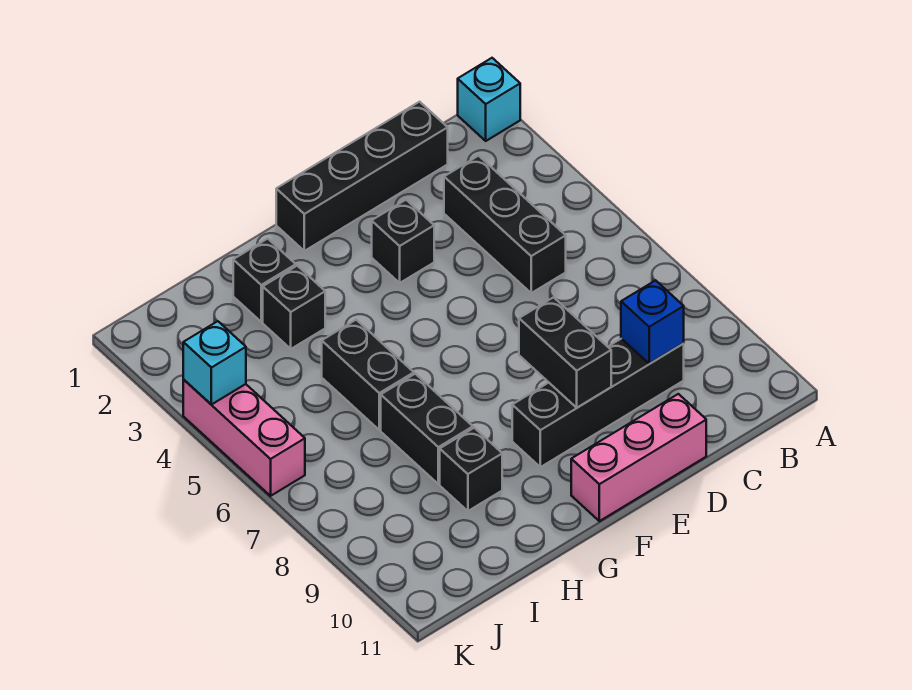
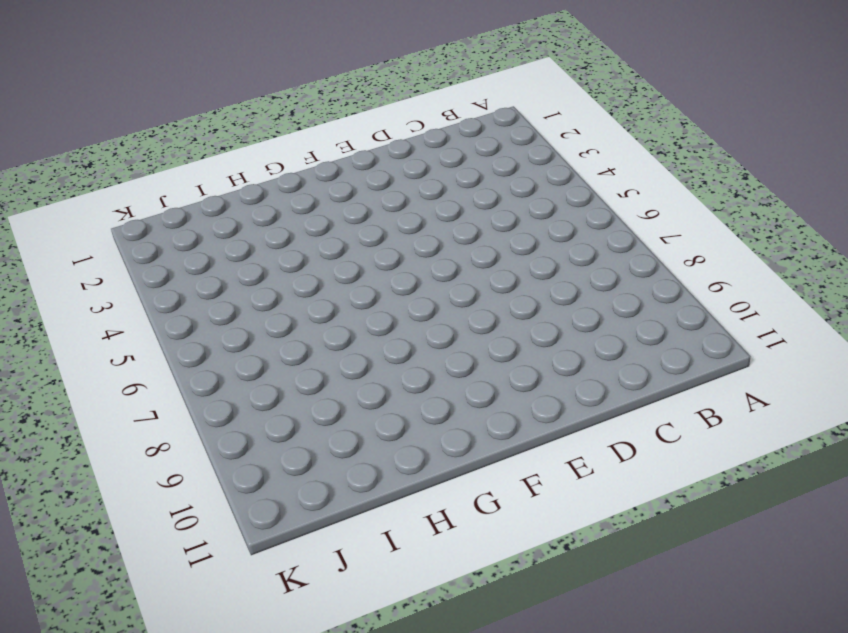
none -> cyan 1x1 brick [458,58,520,141]
none -> black 1x4 brick [276,102,448,251]
none -> black 1x3 brick [444,156,566,293]

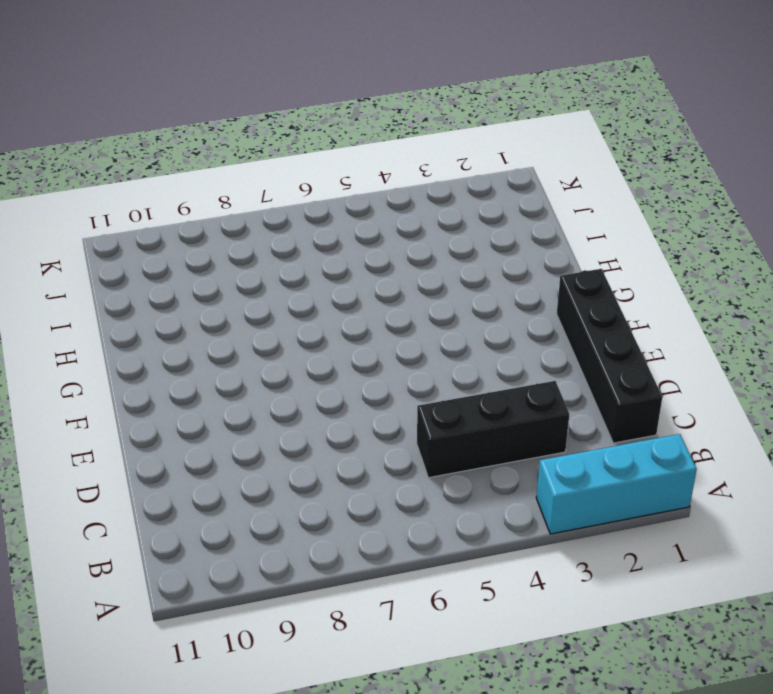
cyan 1x3 brick [536,434,697,534] -> cyan 1x1 brick [458,58,520,141]
none -> black 1x4 brick [512,339,684,467]
none -> pink 1x3 brick [571,394,706,521]
none -> black 1x1 brick [372,200,434,283]

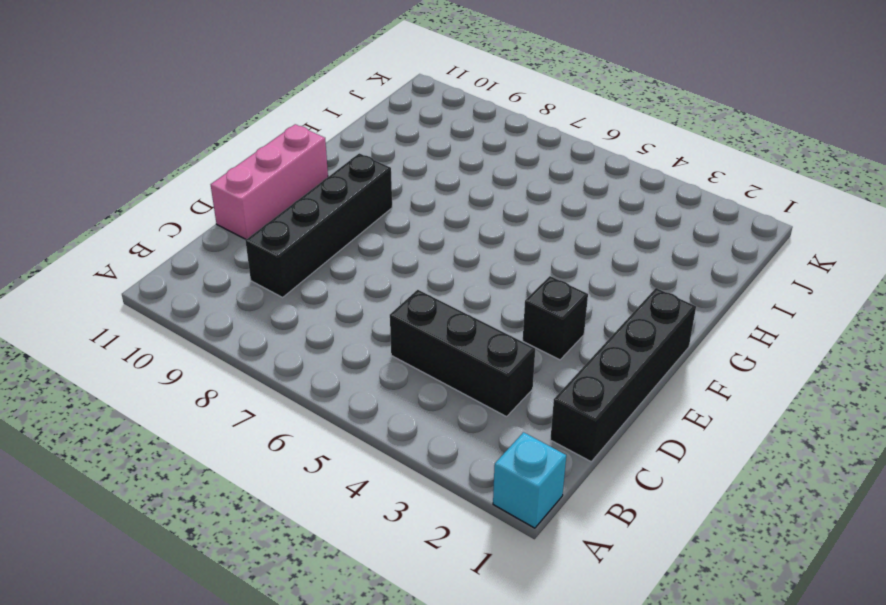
none -> black 1x1 brick [233,239,296,322]
none -> black 1x1 brick [263,266,325,349]
none -> black 1x2 brick [322,320,414,430]

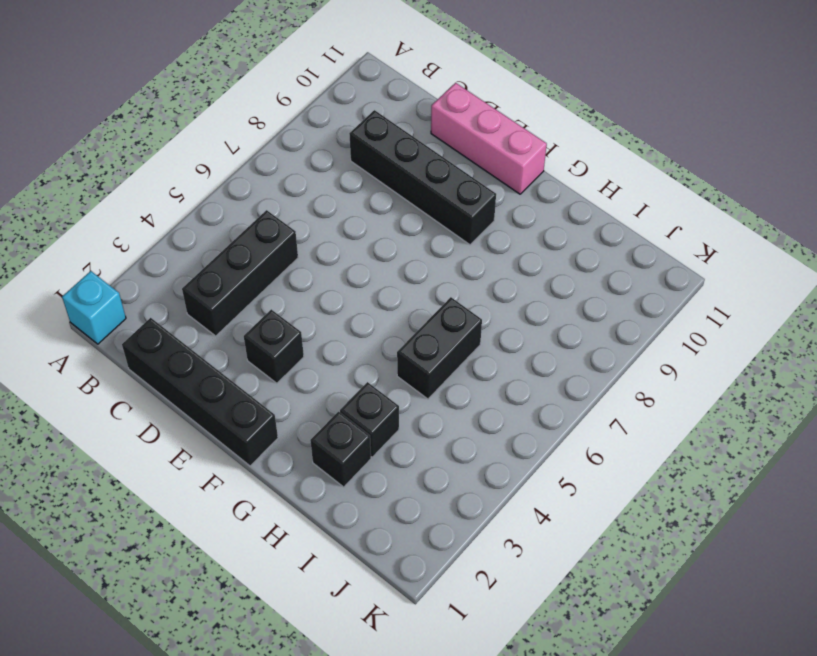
none -> black 1x2 brick [381,374,473,484]
none -> black 1x1 brick [440,428,502,511]
none -> pink 1x3 brick [183,380,305,496]

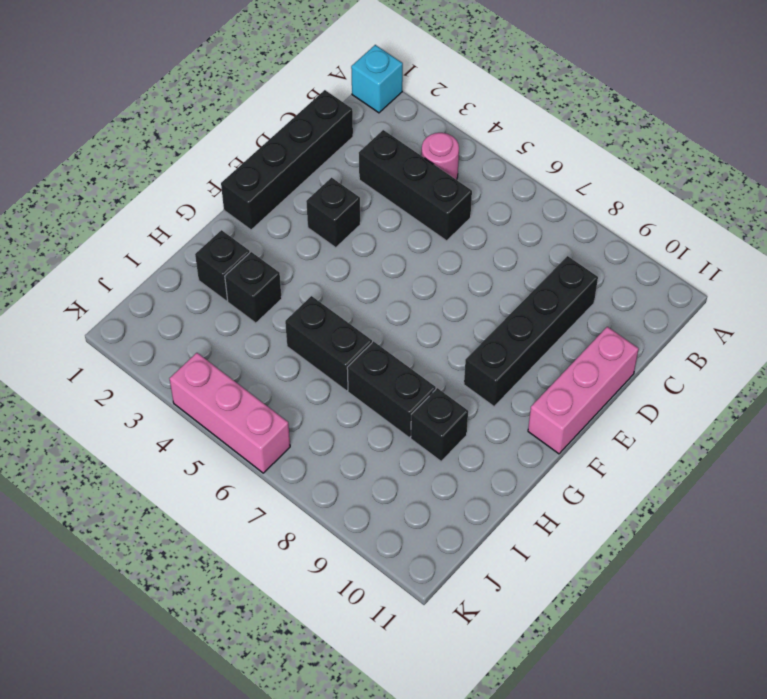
pink 1x1 round brick [422,133,459,180] -> none
none -> blue 1x1 brick [621,280,684,364]
none -> black 1x2 brick [519,297,611,408]
none -> cyan 1x1 brick [183,321,246,405]

